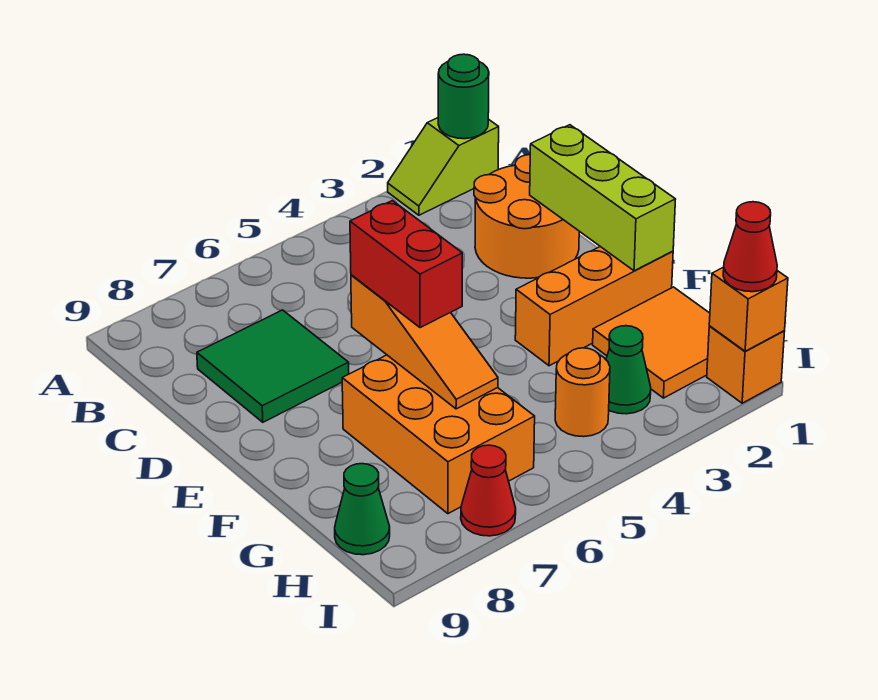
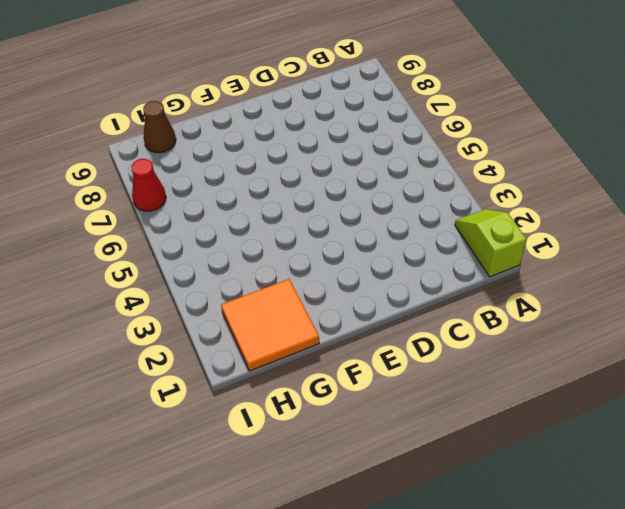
brown 1x1 cone [143,101,176,153] -> green 1x1 cone [335,464,390,555]
none -> orange 2x2 round brick [474,155,579,278]
none -> green 2x2 tile [197,310,349,422]
none -> orange 1x3 brick [515,247,673,366]

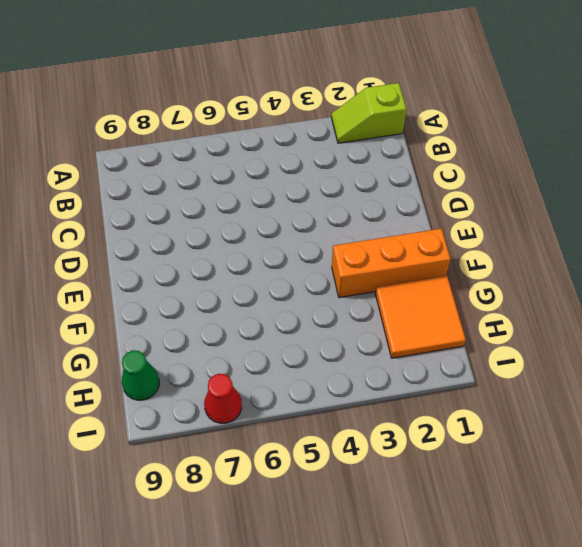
none -> orange 2x2 round brick [474,155,579,278]
none -> green 2x2 tile [197,310,349,422]
none -> orange 2x3 brick [342,355,535,514]

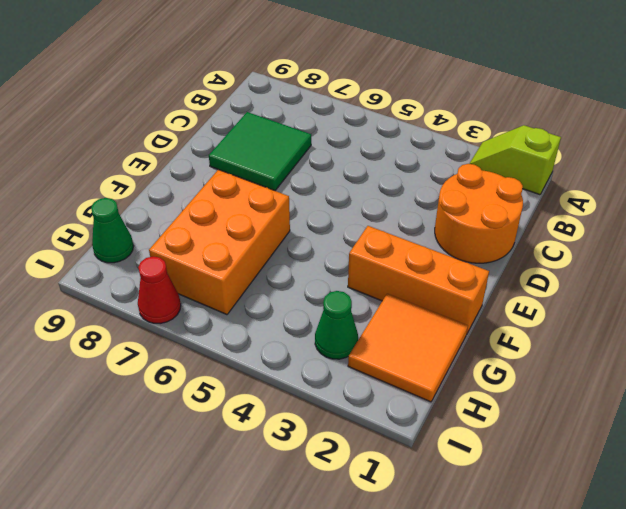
none -> orange 1x1 round brick [555,348,610,437]
none -> orange 1x1 brick [707,326,785,403]
none -> green 1x1 round brick [438,54,489,139]

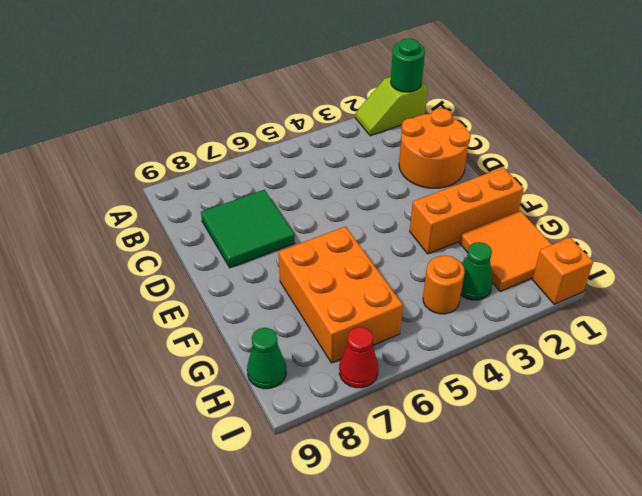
none -> lime 1x3 brick [530,125,676,271]
none -> orange 1x3 slope [351,275,498,409]
none -> orange 1x1 brick [709,267,788,351]

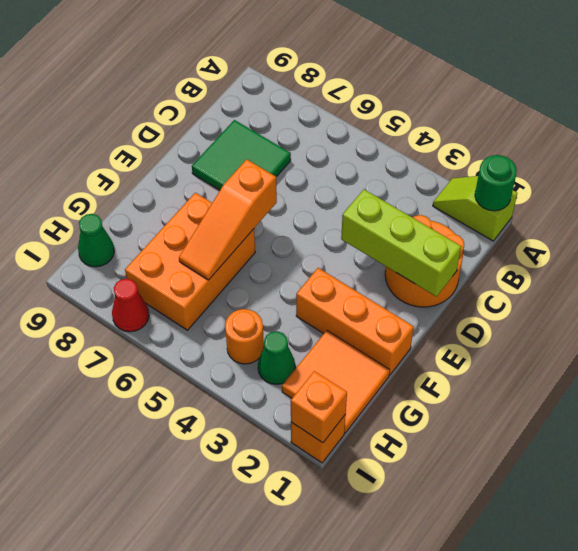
lime 1x3 brick [341,189,461,297] -> lime 1x3 brick turned to [530,125,676,271]
none -> red 1x2 brick [350,201,462,328]
none -> red 1x1 cone [723,202,777,292]

